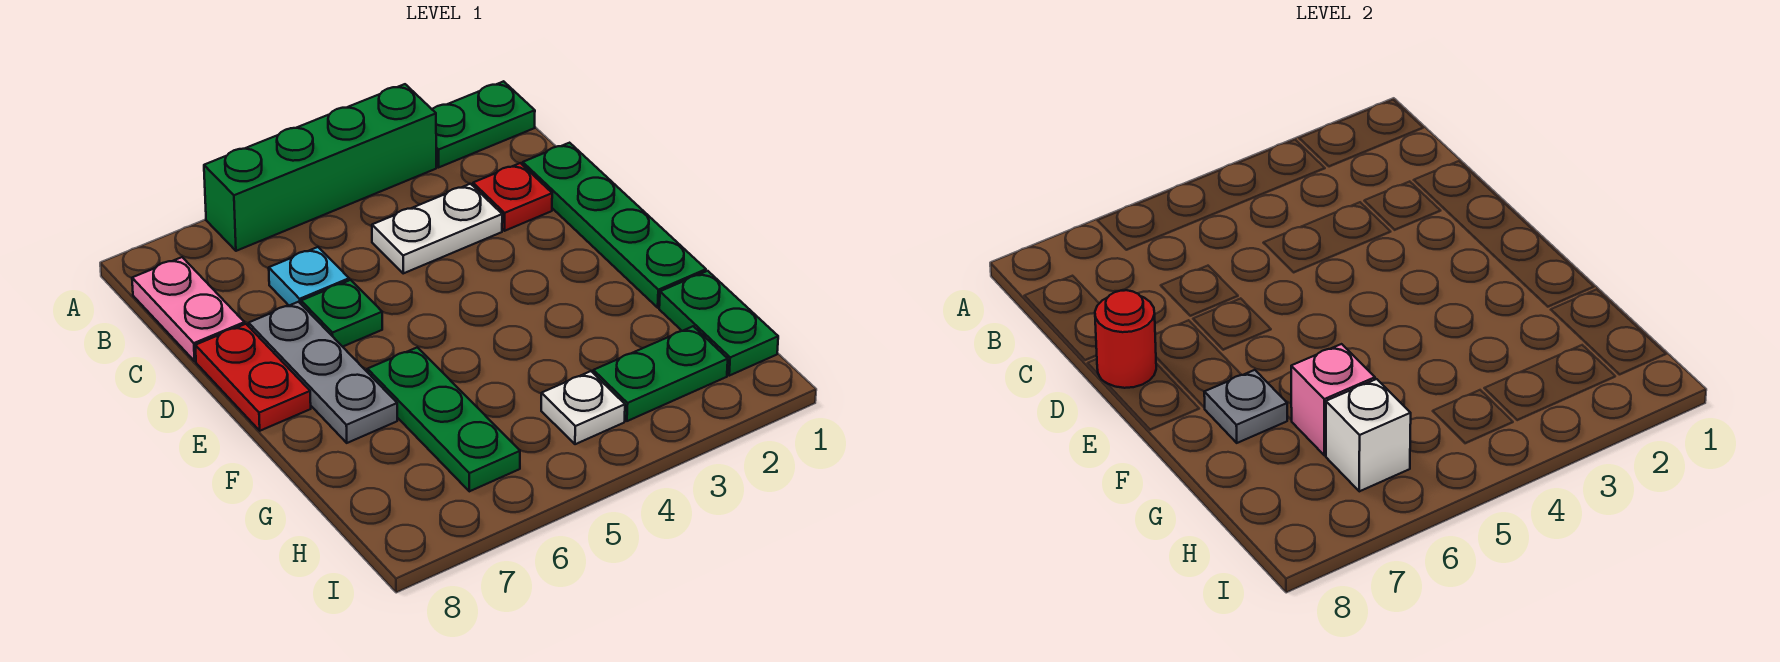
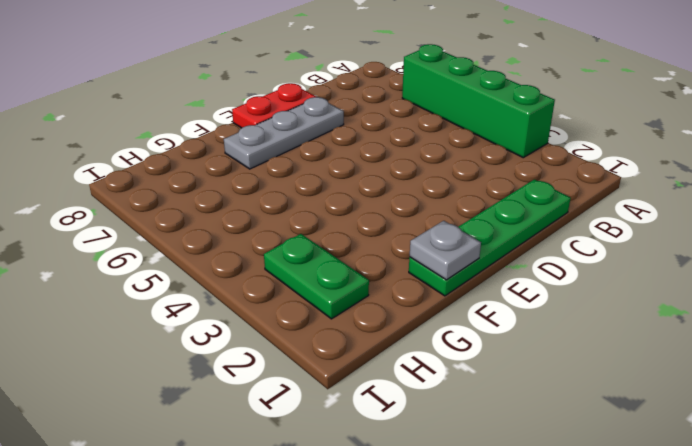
grey 1x1 plate [410,221,481,280] -> grey 1x1 plate moved to [1204,370,1287,443]
none -> green 1x2 plate [432,81,535,167]
none -> pink 1x2 plate [132,257,244,361]
none -> red 1x1 plate [473,163,552,231]

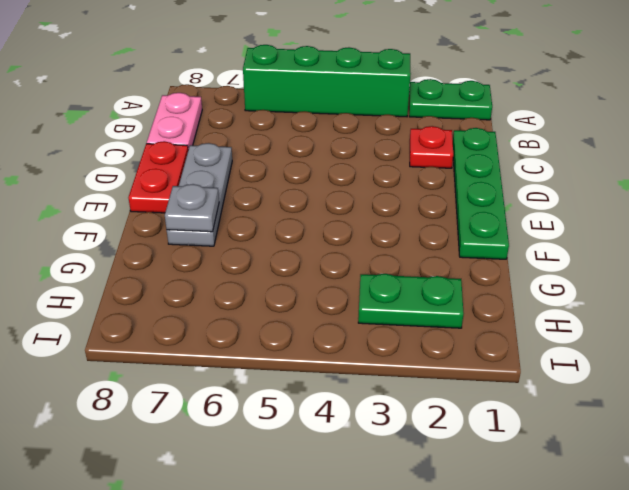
none -> white 1x2 plate [372,184,502,273]
none -> cyan 1x1 plate [269,247,349,305]
none -> green 1x1 plate [301,280,382,347]

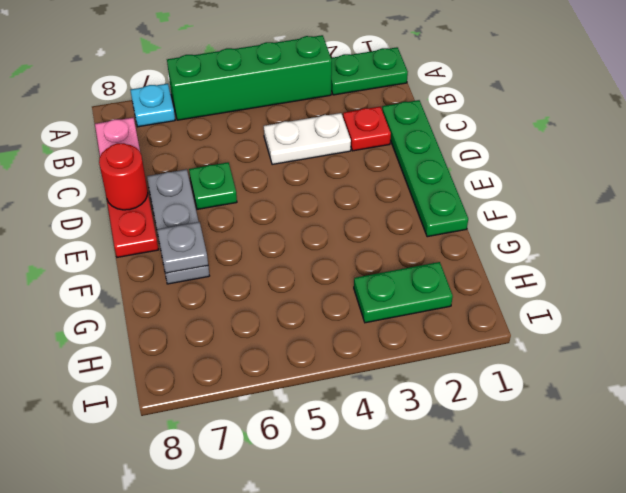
cyan 1x1 plate [131,84,175,127] -> cyan 1x1 plate moved to [269,247,349,305]
none -> green 1x3 plate [367,347,520,491]
none -> green 1x2 plate [659,271,778,376]
none -> white 1x1 plate [541,371,625,444]

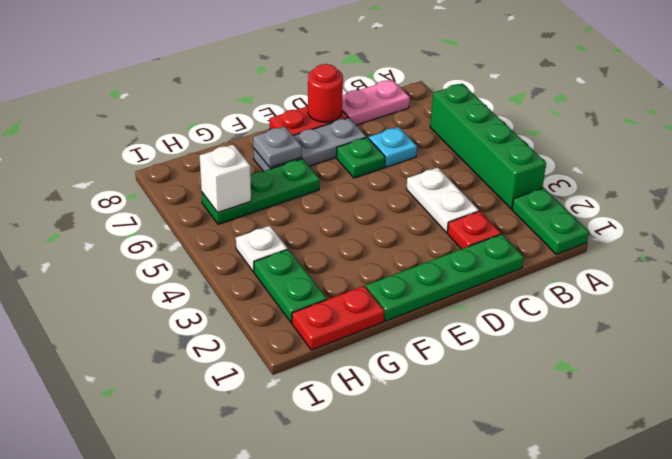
red 1x2 plate [292,286,384,350] -> green 1x2 plate [659,271,778,376]
none -> pink 1x1 brick [1291,344,1375,455]

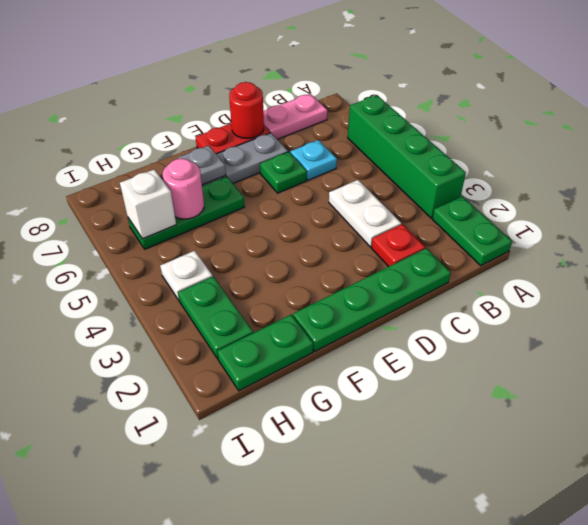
pink 1x1 round brick [163,158,204,219] -> pink 1x1 brick [1291,344,1375,455]

